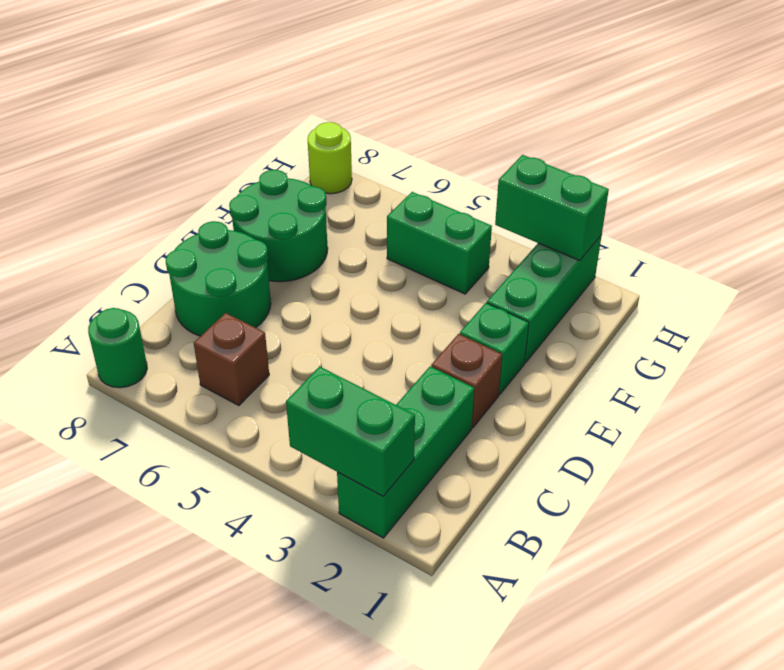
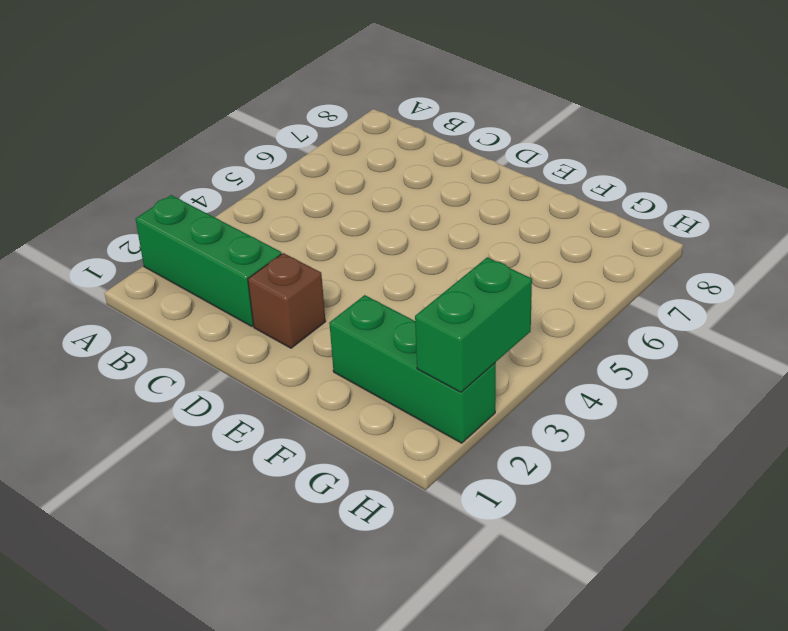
none -> green 1x1 round brick [88,308,147,388]
none -> brown 1x1 brick [194,313,269,406]
none -> green 2x2 round brick [166,221,271,336]

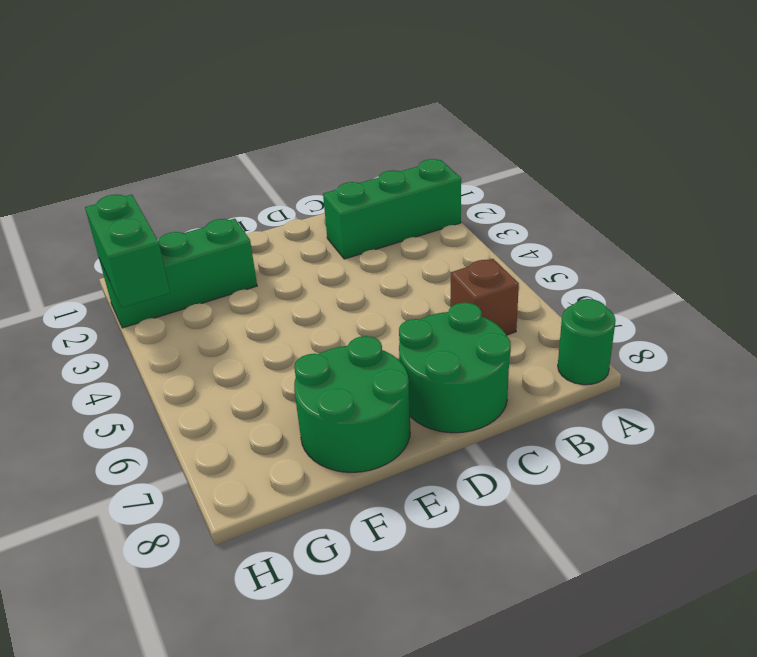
none -> brown 1x1 brick [431,334,502,428]
none -> green 1x1 brick [460,303,529,395]
none -> green 1x2 brick [387,192,492,294]

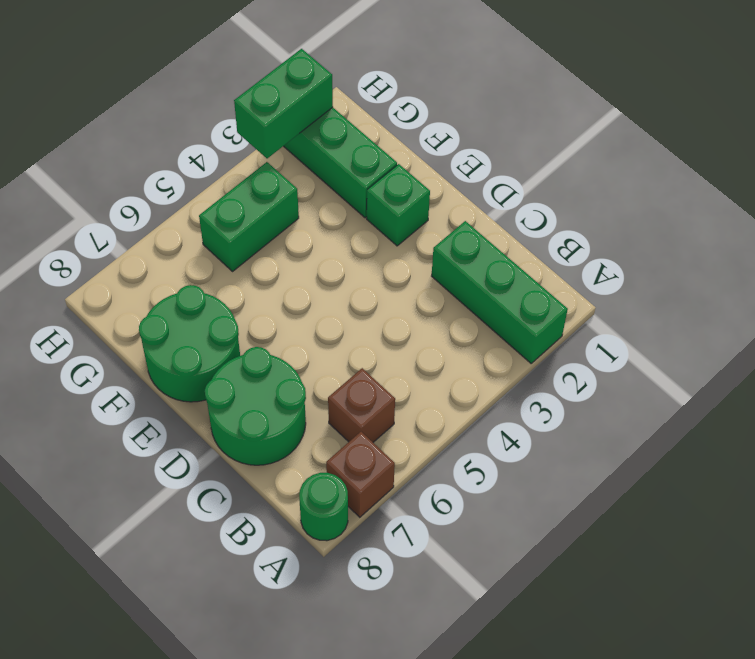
brown 1x1 brick [326,432,395,517] -> brown 1x1 brick moved to [431,334,502,428]
none -> lime 1x1 round brick [308,122,352,194]
none -> green 1x2 brick [286,367,415,496]

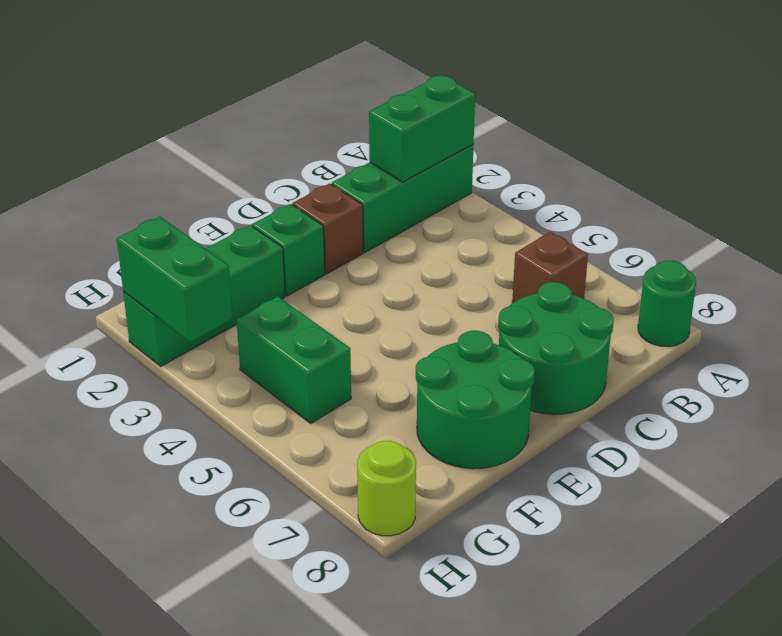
green 1x2 brick [369,75,475,182] -> green 1x2 brick turned to [286,367,415,496]

